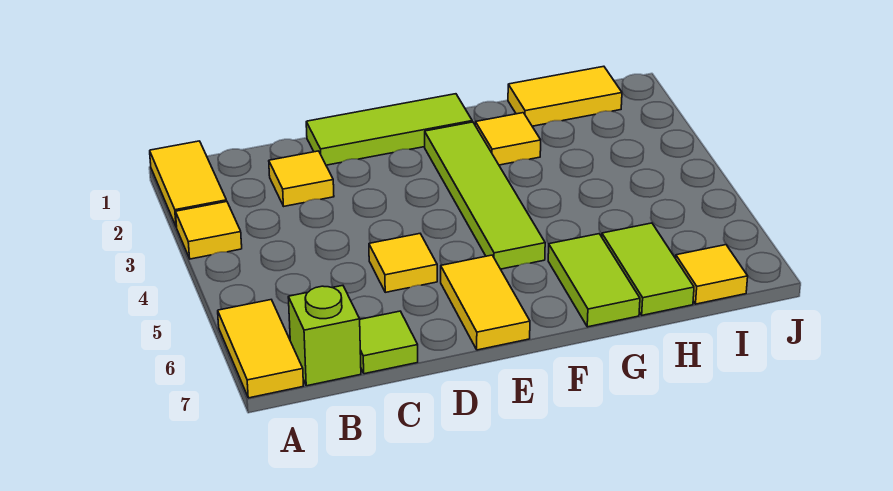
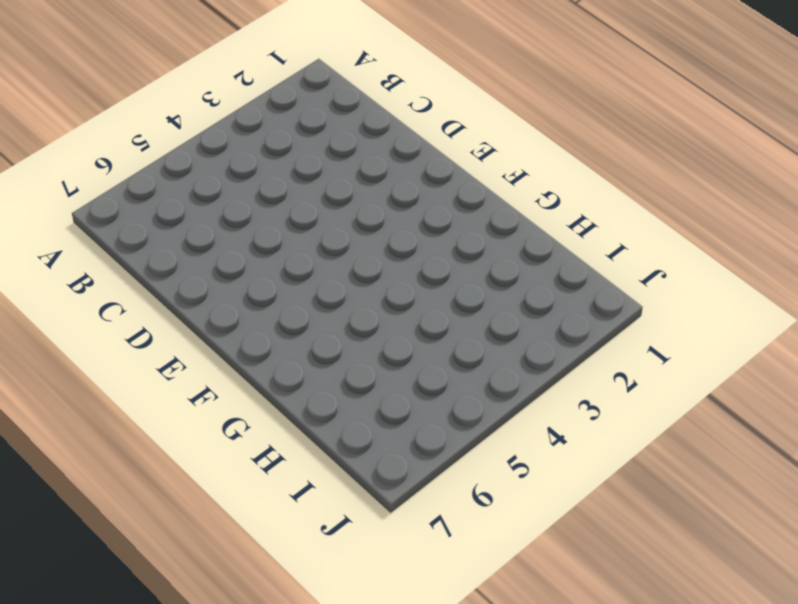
none -> yellow 1x2 tile [150,141,227,227]
none -> yellow 1x1 tile [176,202,242,259]
none -> yellow 1x2 tile [218,300,304,398]

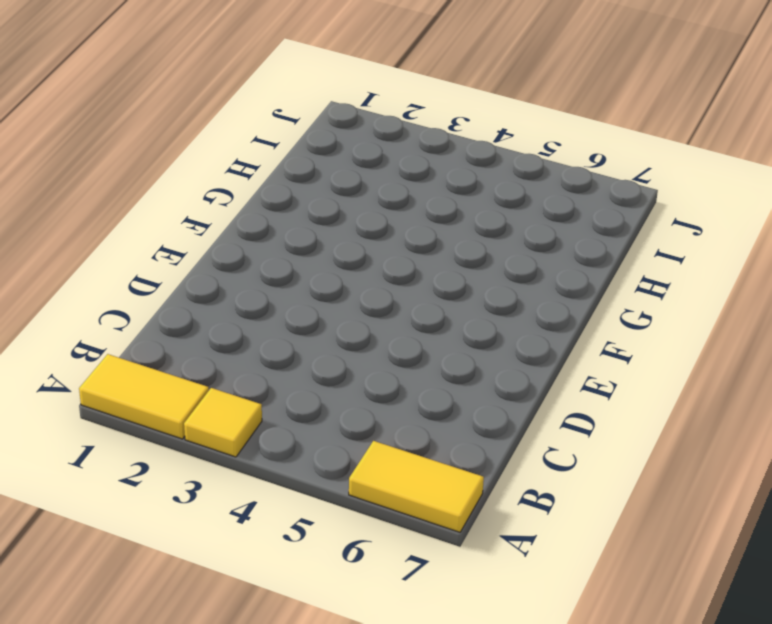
none -> lime 1x1 brick [288,285,361,386]
none -> yellow 1x1 tile [269,151,334,206]
none -> lime 1x1 tile [360,311,418,374]

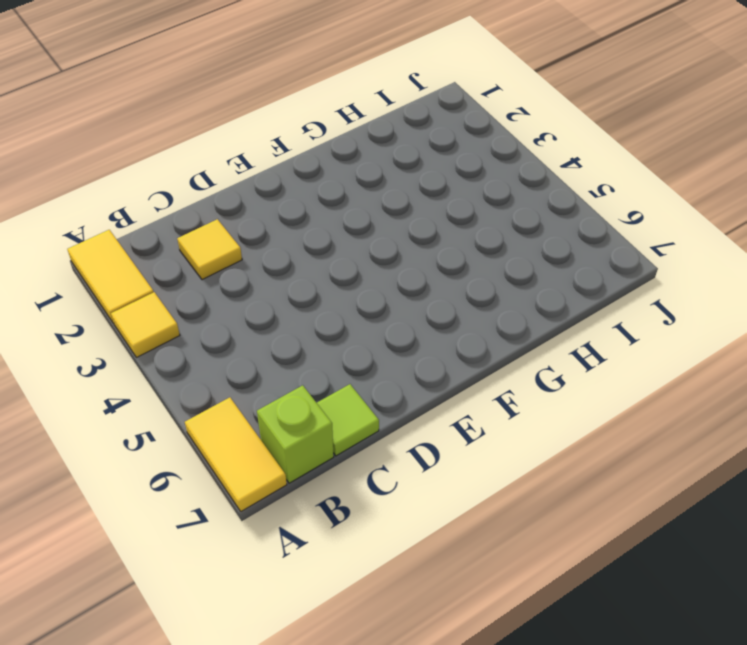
none -> lime 1x3 tile [306,94,472,165]
none -> yellow 1x1 tile [369,234,437,292]
none -> yellow 1x2 tile [441,255,530,350]

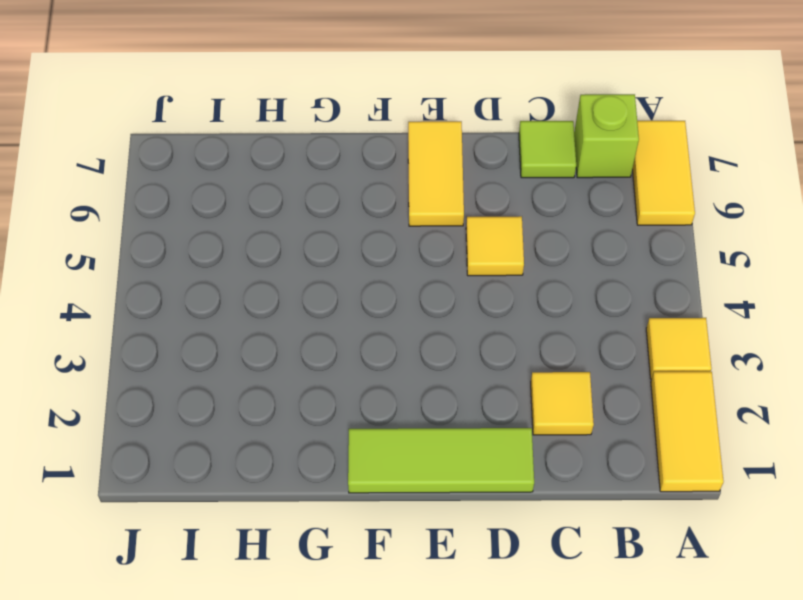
none -> lime 1x4 tile [425,122,545,269]
none -> yellow 1x1 tile [475,113,541,165]
none -> lime 1x2 tile [548,234,640,327]

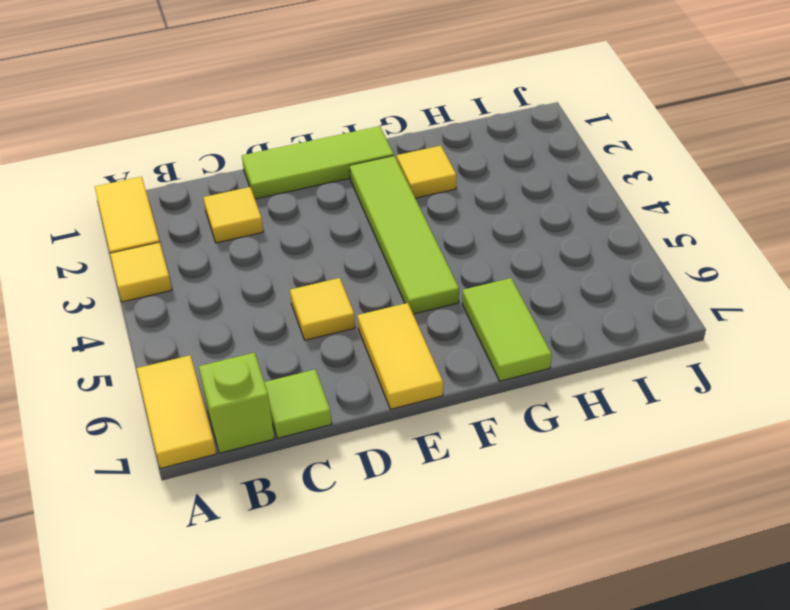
none -> yellow 1x2 tile [508,66,622,126]
none -> lime 1x2 tile [602,223,694,315]
none -> yellow 1x1 tile [676,245,748,304]

